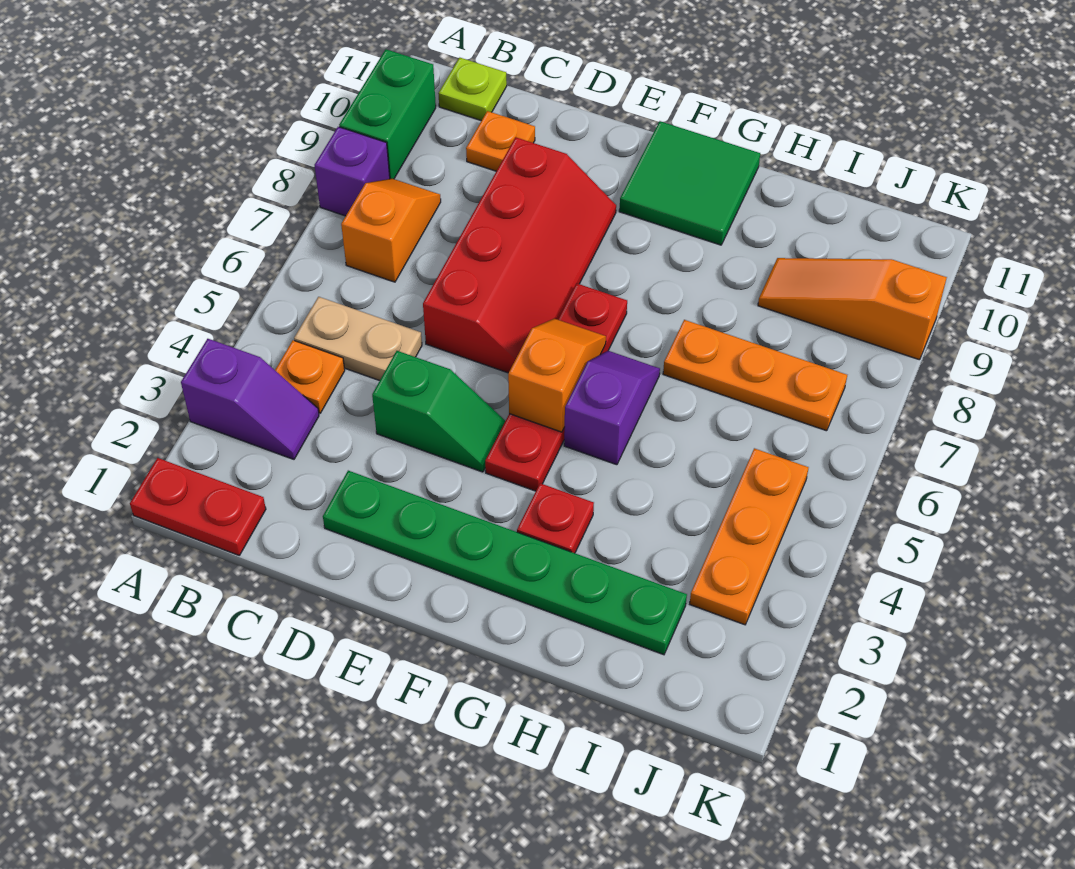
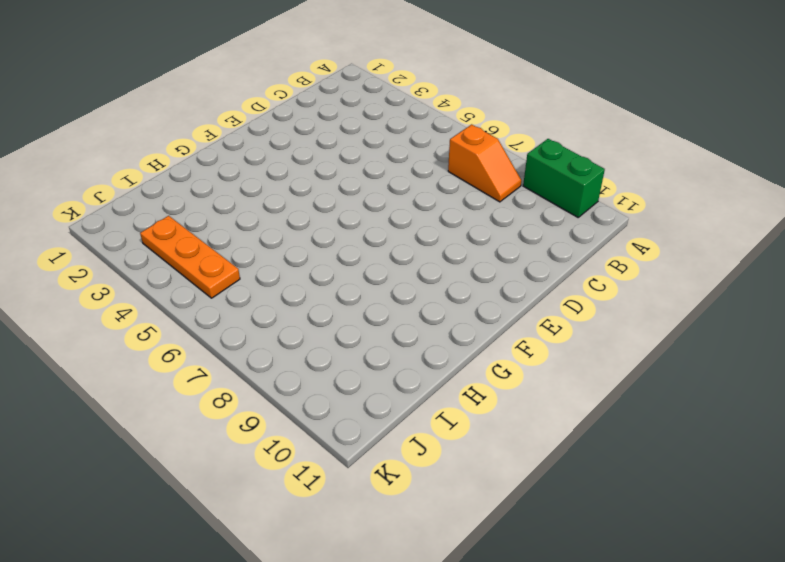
none -> red 1x2 plate [130,458,266,555]
none -> purple 1x2 slope [181,339,319,459]
none -> purple 1x1 brick [315,127,390,216]

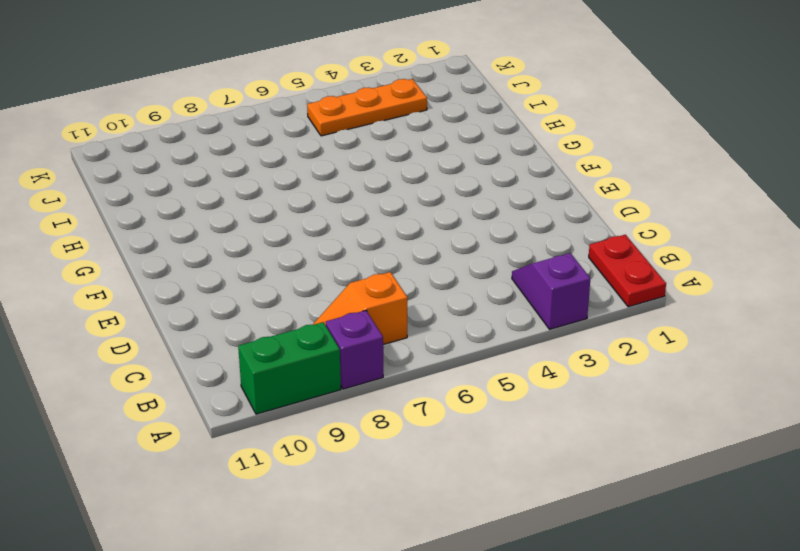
none -> orange 1x1 plate [275,340,345,413]
none -> tan 1x2 plate [294,297,422,381]
none -> lime 1x1 plate [438,58,507,121]

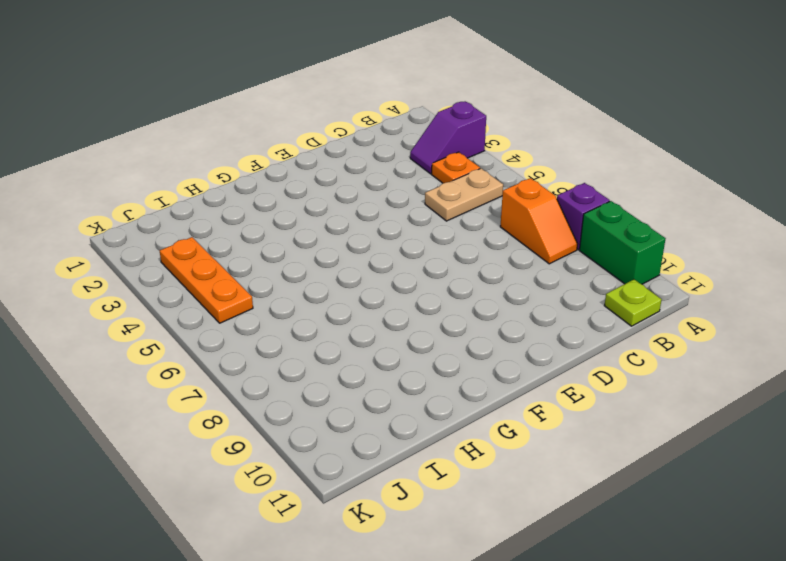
none -> red 1x2 plate [130,458,266,555]
none -> orange 1x1 plate [466,111,535,171]
none -> green 1x6 plate [323,471,687,655]

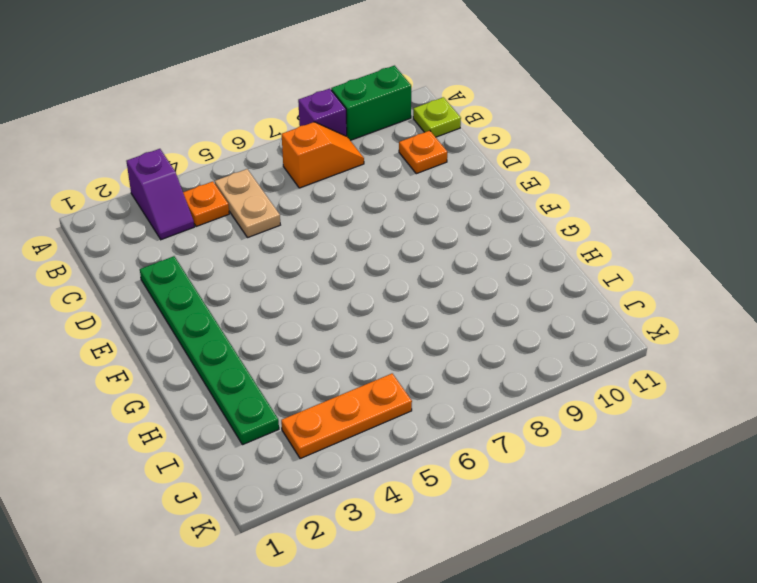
none -> red 1x2 plate [130,458,266,555]
none -> green 1x2 slope [372,351,505,472]
none -> red 2x4 slope [423,137,616,373]

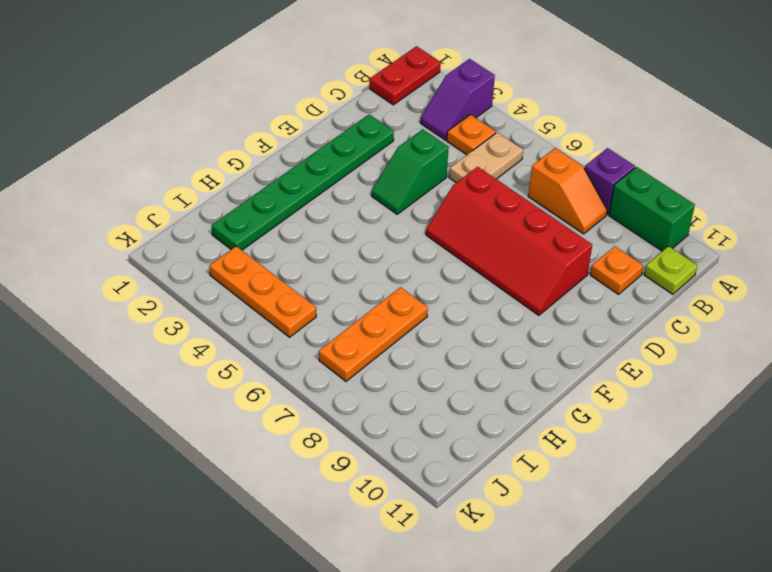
none -> red 1x4 plate [485,283,627,491]
none -> green 2x2 tile [619,121,760,245]
none -> red 1x1 plate [517,483,594,553]

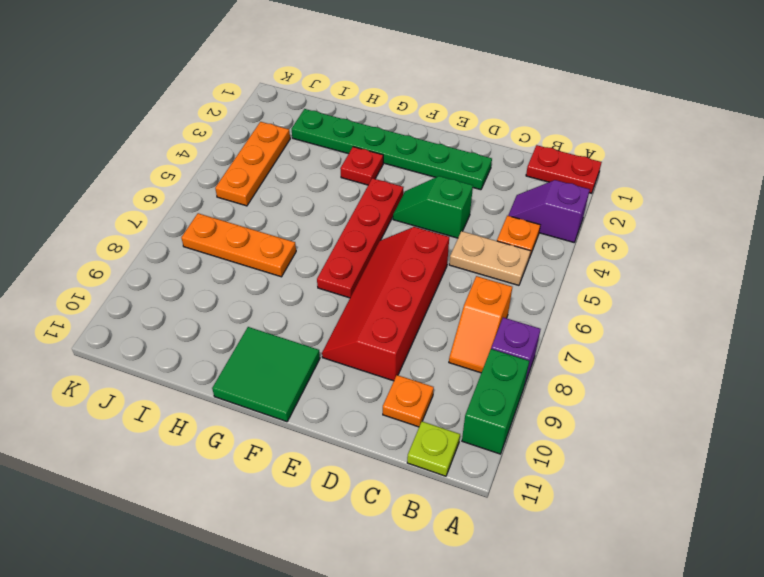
none -> purple 1x2 slope [564,351,660,465]
none -> orange 1x3 slope [758,258,947,360]
none -> orange 1x2 slope [508,319,606,432]

